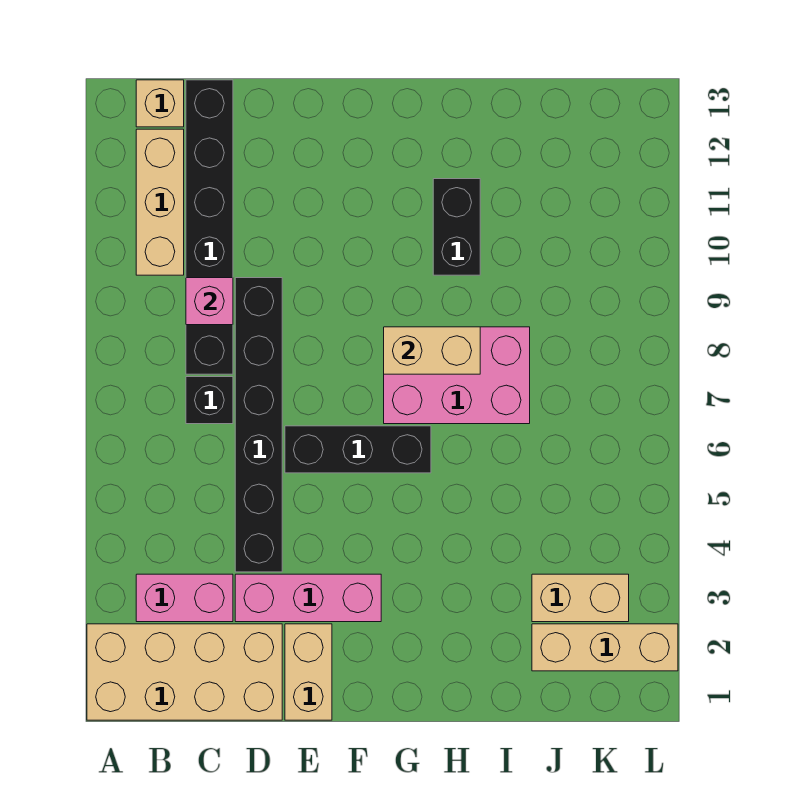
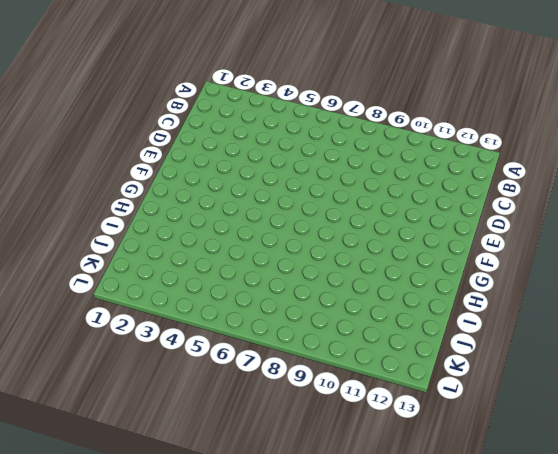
none -> tan 2x4 brick [87,624,282,720]
none -> pink 1x2 brick [136,574,233,622]
none -> tan 1x3 brick [136,129,184,275]

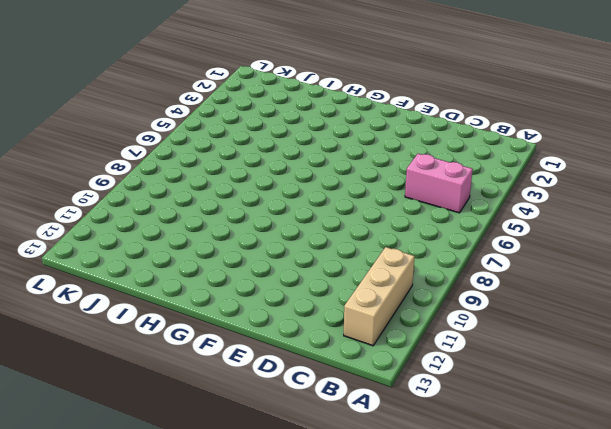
pink 1x2 brick [405,154,473,213] -> pink 1x2 brick moved to [136,574,233,622]
none -> tan 2x4 brick [87,624,282,720]
none -> tan 1x1 brick [136,80,184,127]
none -> black 1x1 brick [186,377,233,424]

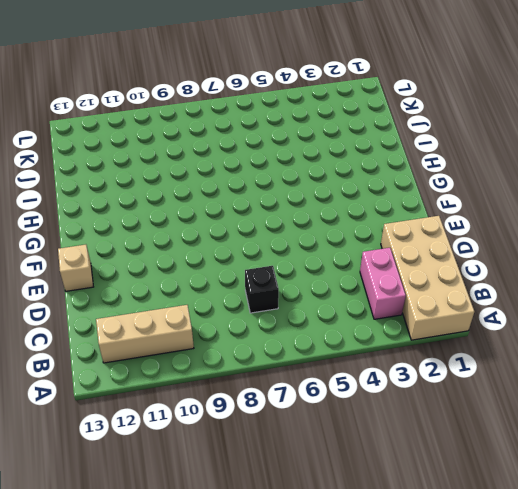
tan 1x1 brick [58,245,93,291] -> tan 1x1 brick moved to [136,80,184,127]
none -> black 1x6 brick [186,80,233,374]
none -> pink 1x3 brick [235,574,381,622]
none -> black 1x6 brick [235,278,282,572]

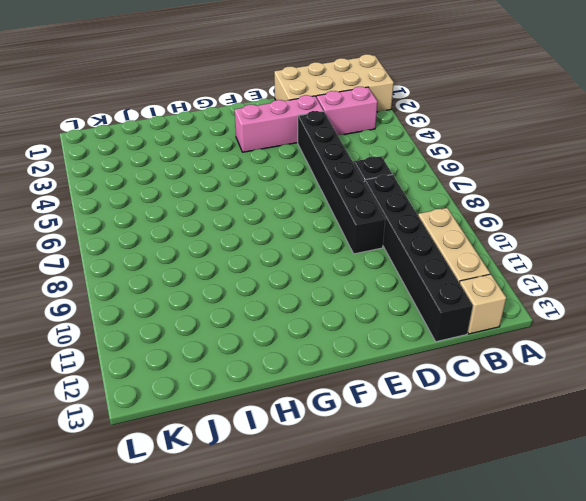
none -> tan 1x2 brick [285,624,332,720]
none -> black 1x3 brick [285,426,431,473]
none -> pink 2x3 brick [384,327,530,424]

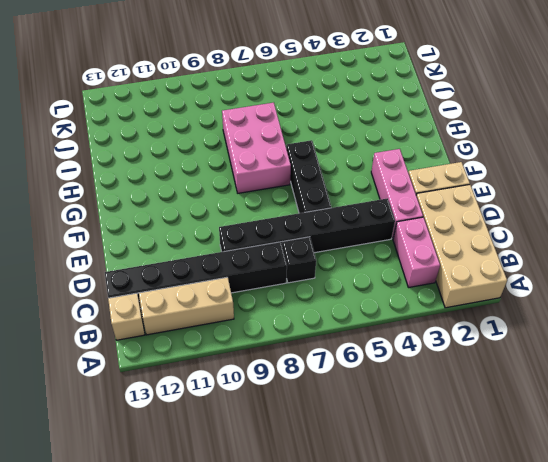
none -> black 1x2 brick [433,179,480,275]
none -> tan 1x3 brick [532,624,678,671]
none -> tan 1x2 brick [532,574,629,622]

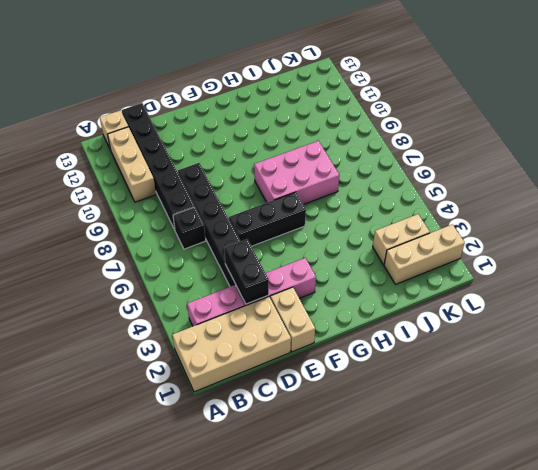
black 1x2 brick [224,239,269,304] -> black 1x2 brick moved to [433,179,480,275]
none -> pink 1x1 brick [186,278,233,325]
none -> tan 1x2 brick [384,327,480,374]

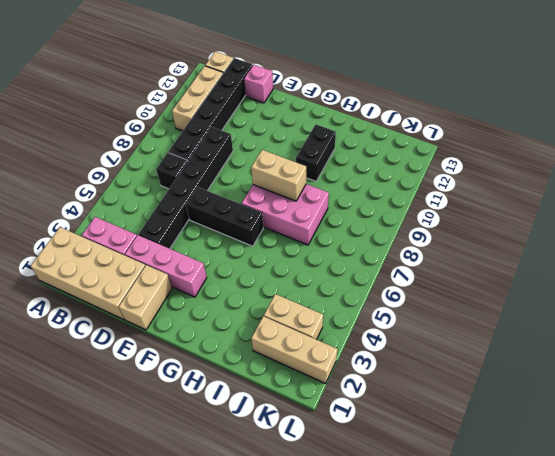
pink 1x1 brick [244,65,273,103] -> pink 1x1 brick moved to [186,278,233,325]

